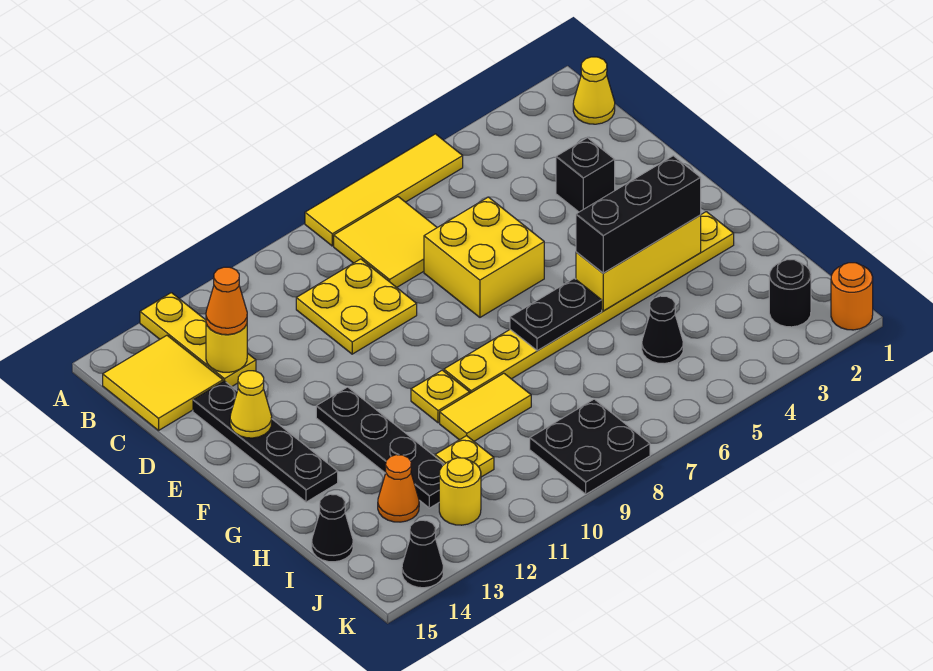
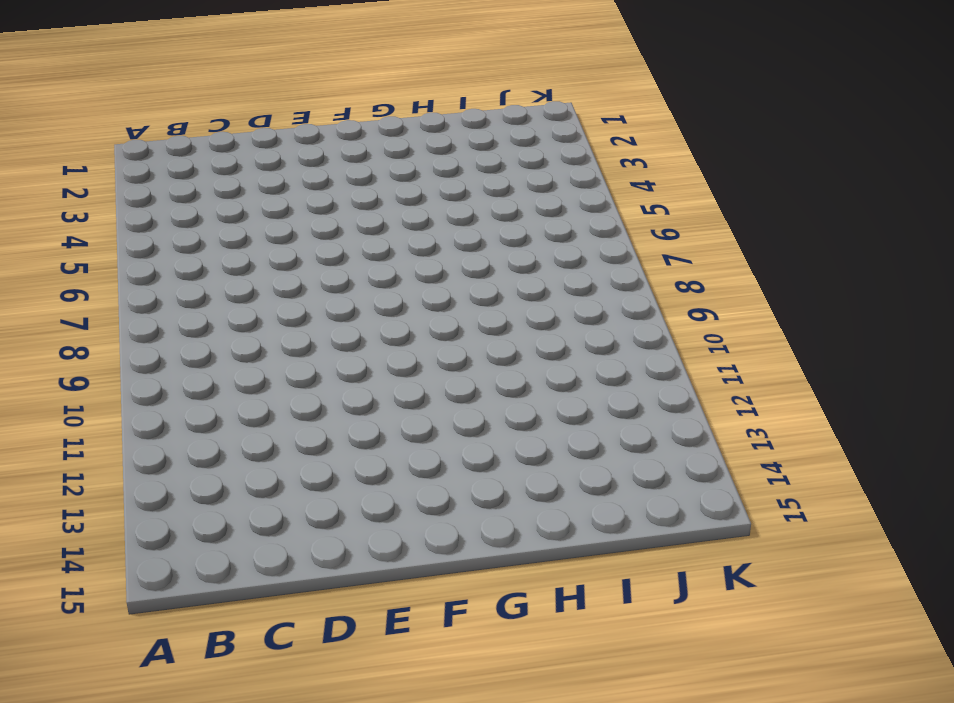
none -> yellow 1x4 tile [305,134,463,246]
none -> yellow 1x3 plate [140,293,256,387]
none -> yellow 1x1 cone [573,57,615,124]

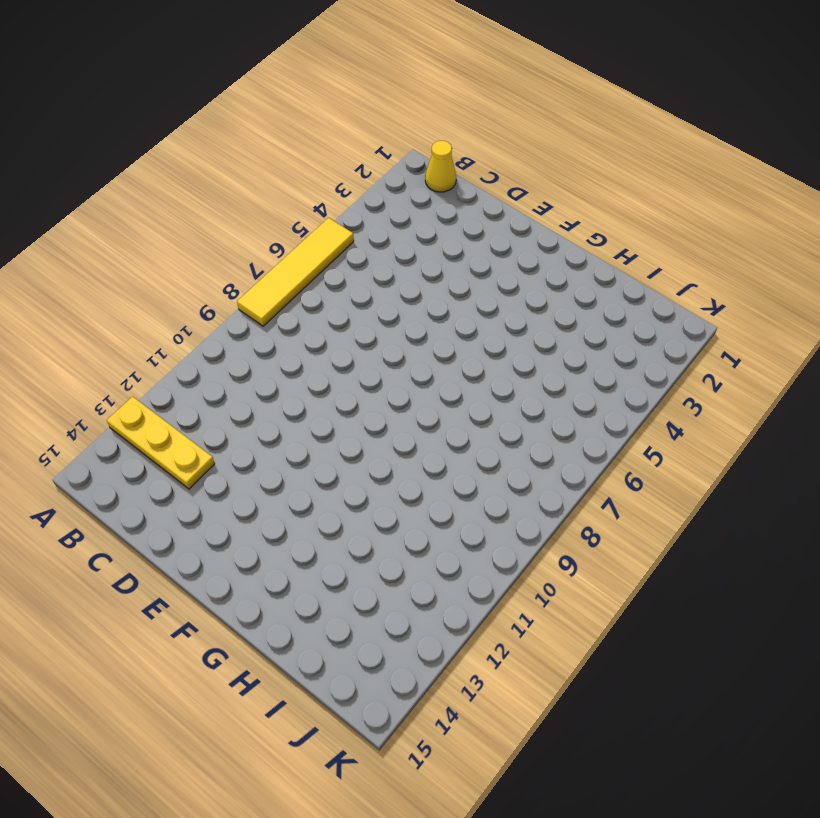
none -> yellow 2x2 tile [334,197,437,287]
none -> yellow 2x2 tile [103,335,223,430]
none -> yellow 2x2 plate [296,259,417,354]

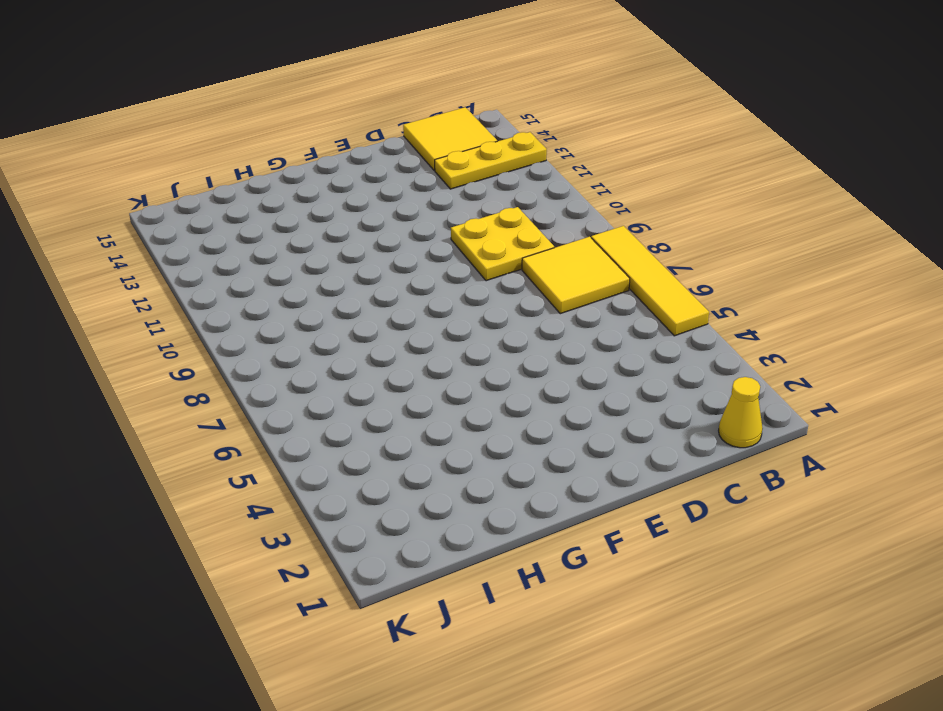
none -> black 1x1 brick [556,138,615,212]
none -> yellow 2x2 brick [424,197,544,317]
none -> black 1x4 plate [193,381,338,502]

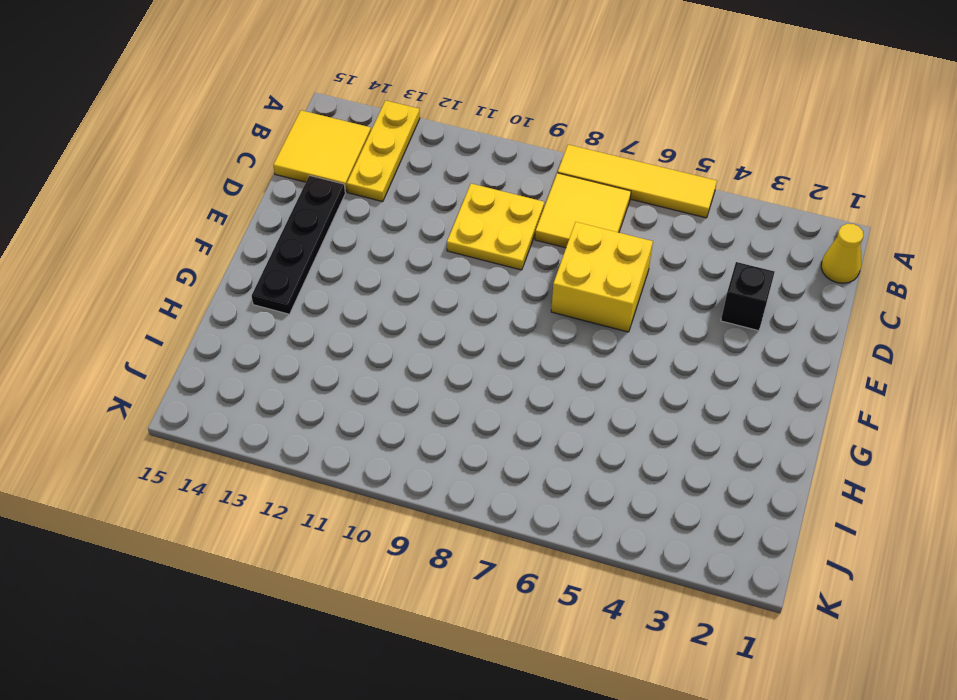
none -> black 1x4 plate [316,387,444,508]
none -> yellow 1x8 plate [444,212,734,393]
none -> yellow 1x1 plate [411,370,470,423]

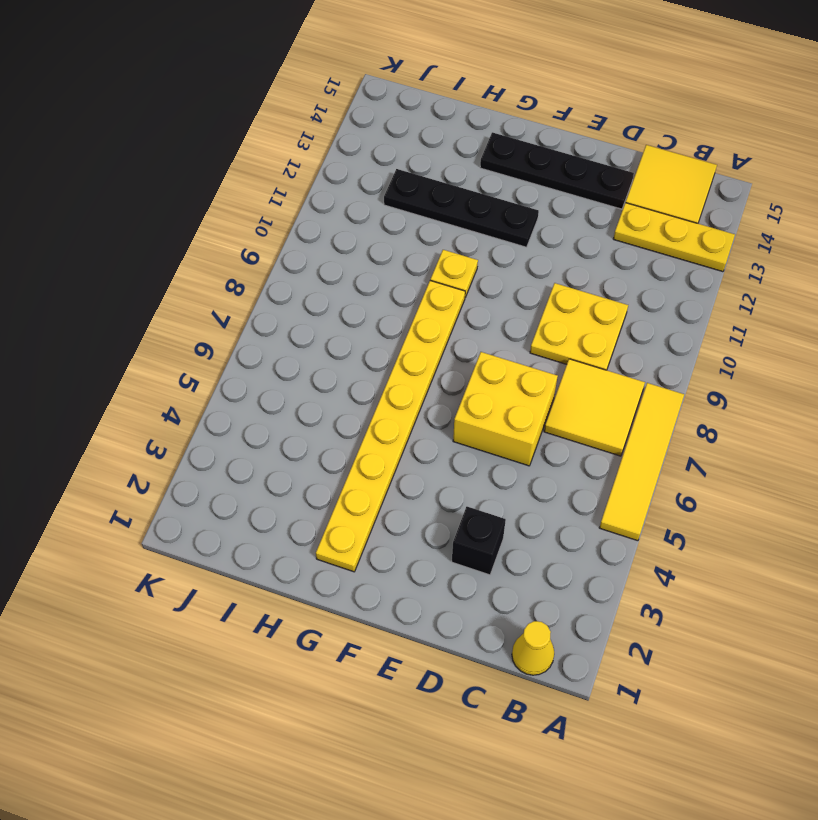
none -> yellow 1x2 tile [440,373,531,441]
none -> black 1x1 cone [642,296,683,364]
none -> yellow 1x1 plate [435,436,494,477]

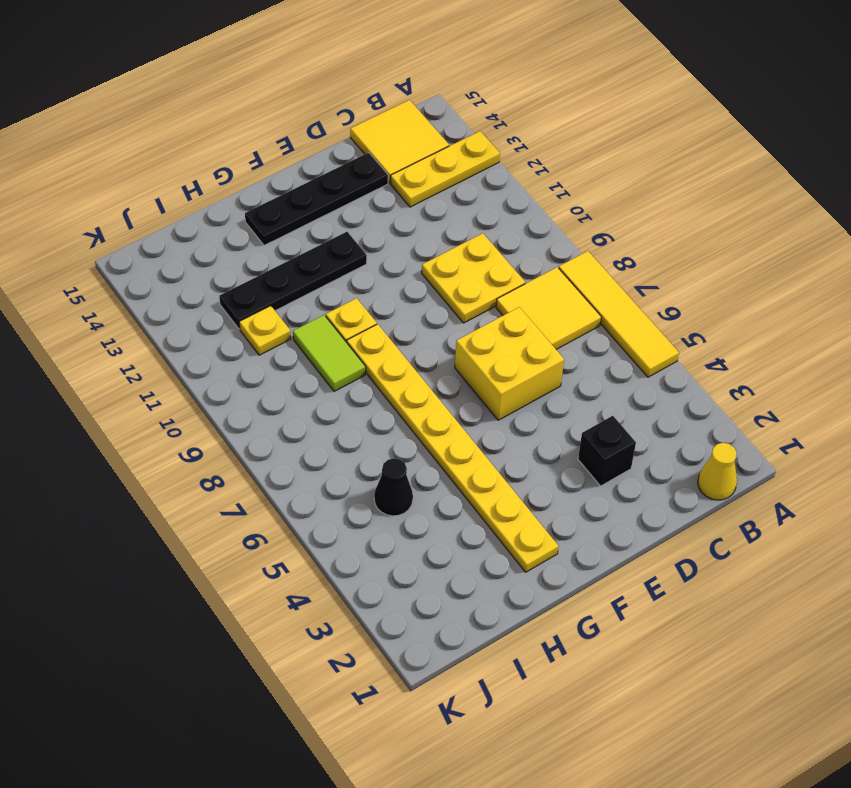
lime 1x2 tile [293,315,366,392] -> yellow 1x2 tile [440,373,531,441]
none -> orange 1x1 cone [378,455,419,522]
none -> black 1x1 cone [312,494,353,562]
none -> black 1x1 round brick [769,260,811,327]

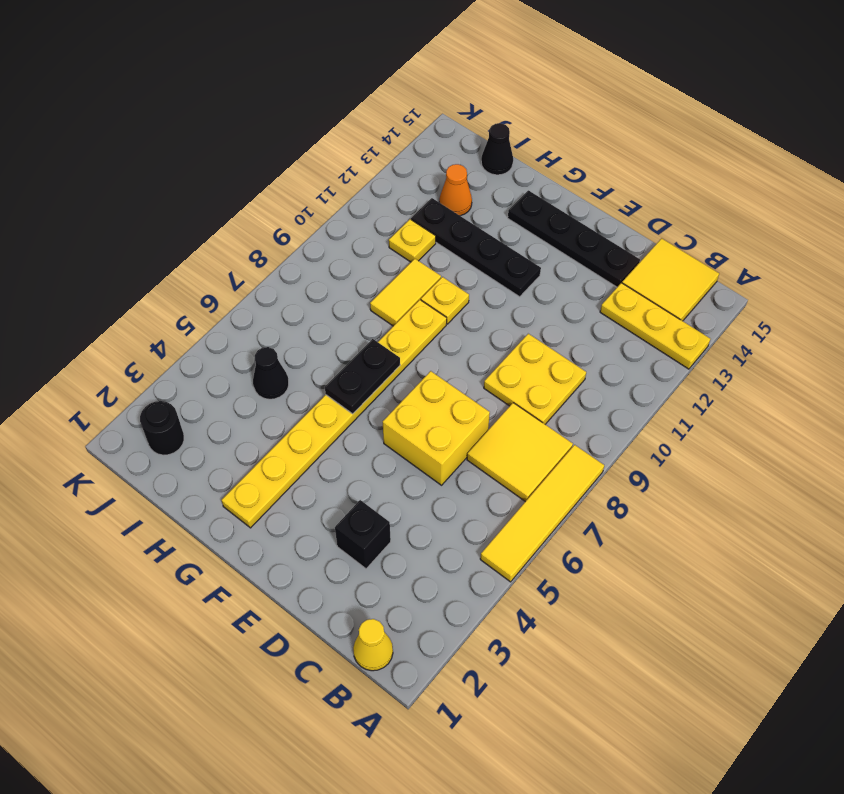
none -> black 2x2 plate [530,399,650,494]
none -> yellow 1x1 round brick [439,458,481,525]
none -> orange 1x1 round brick [831,263,873,330]

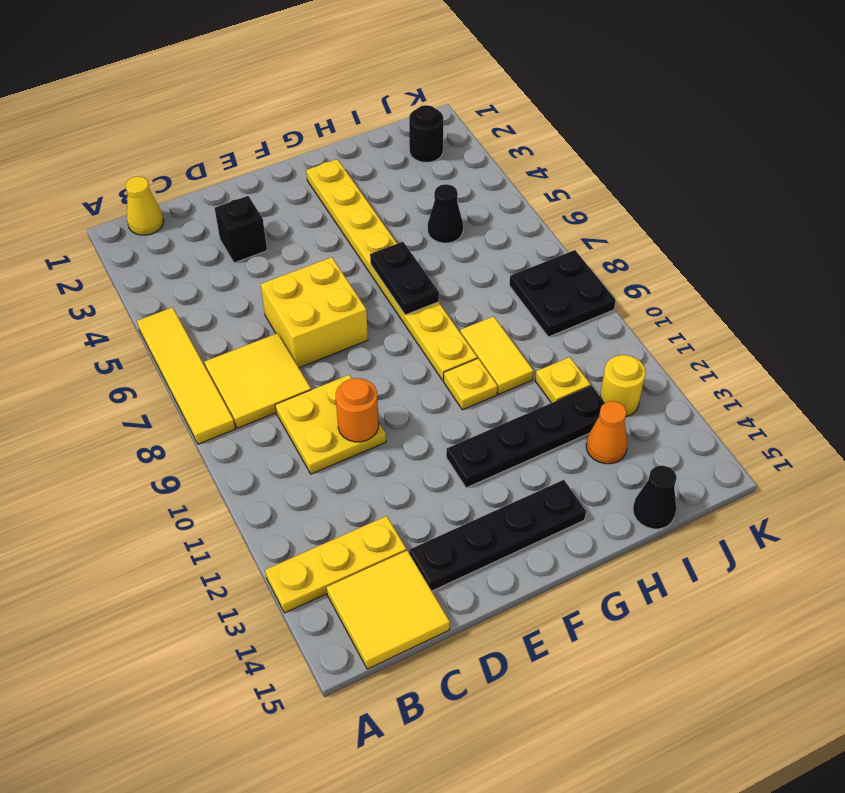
orange 1x1 round brick [336,378,379,442] -> orange 1x1 round brick moved to [831,263,873,330]
none -> black 1x1 cone [402,520,443,588]
none -> yellow 1x1 round brick [206,324,247,372]
none -> yellow 1x1 cone [230,371,272,438]

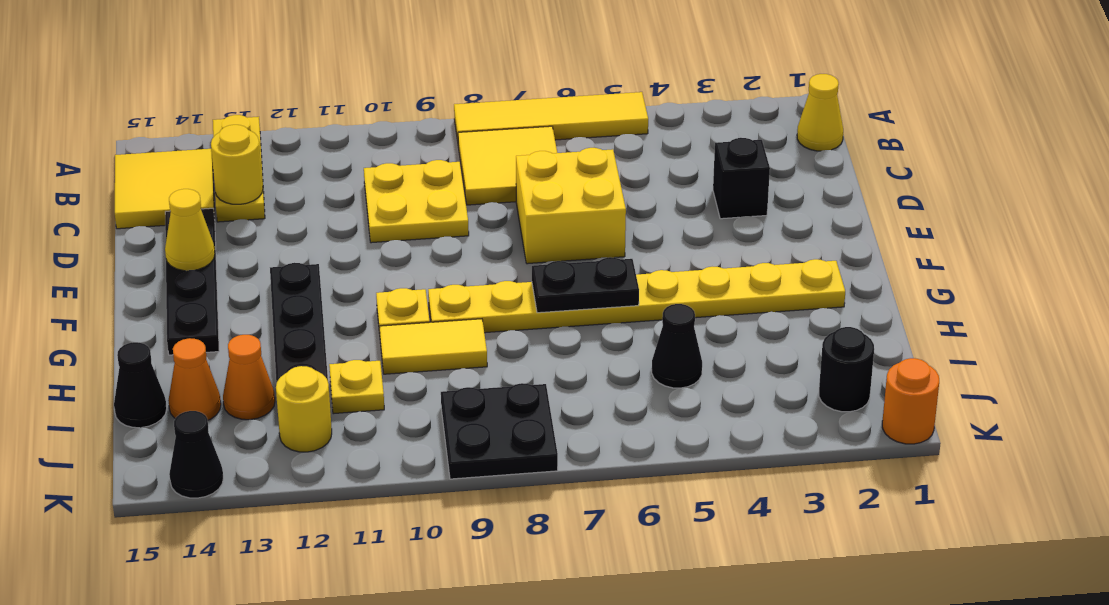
orange 1x1 cone [168,338,221,420] -> orange 1x1 cone moved to [206,267,247,335]
none -> yellow 1x3 brick [576,215,701,311]
none -> black 1x3 brick [576,156,701,273]

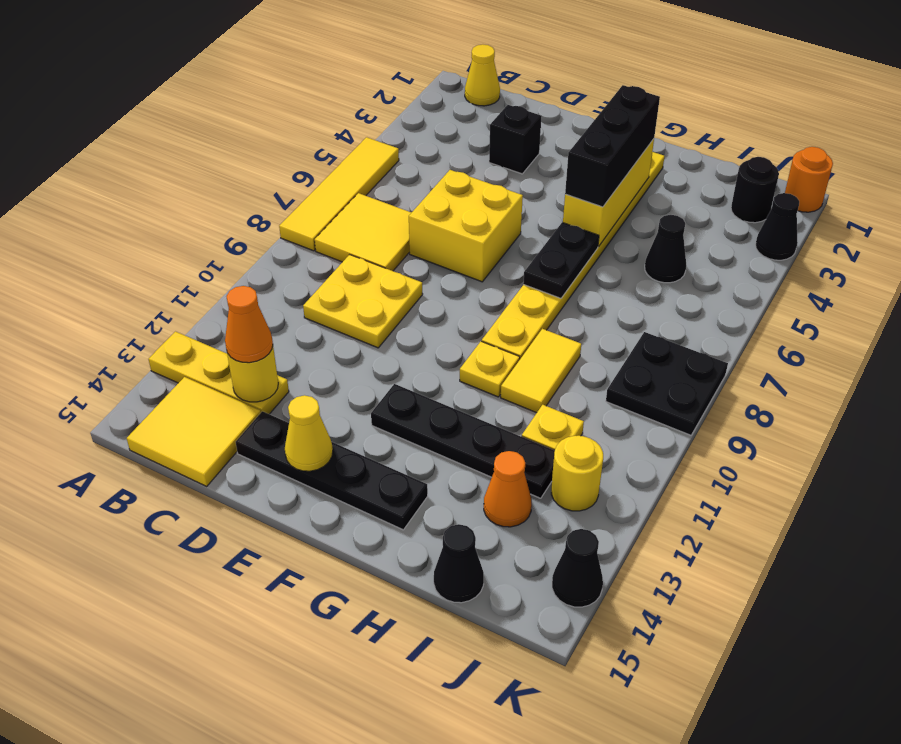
black 1x1 cone [755,193,799,260] -> none

